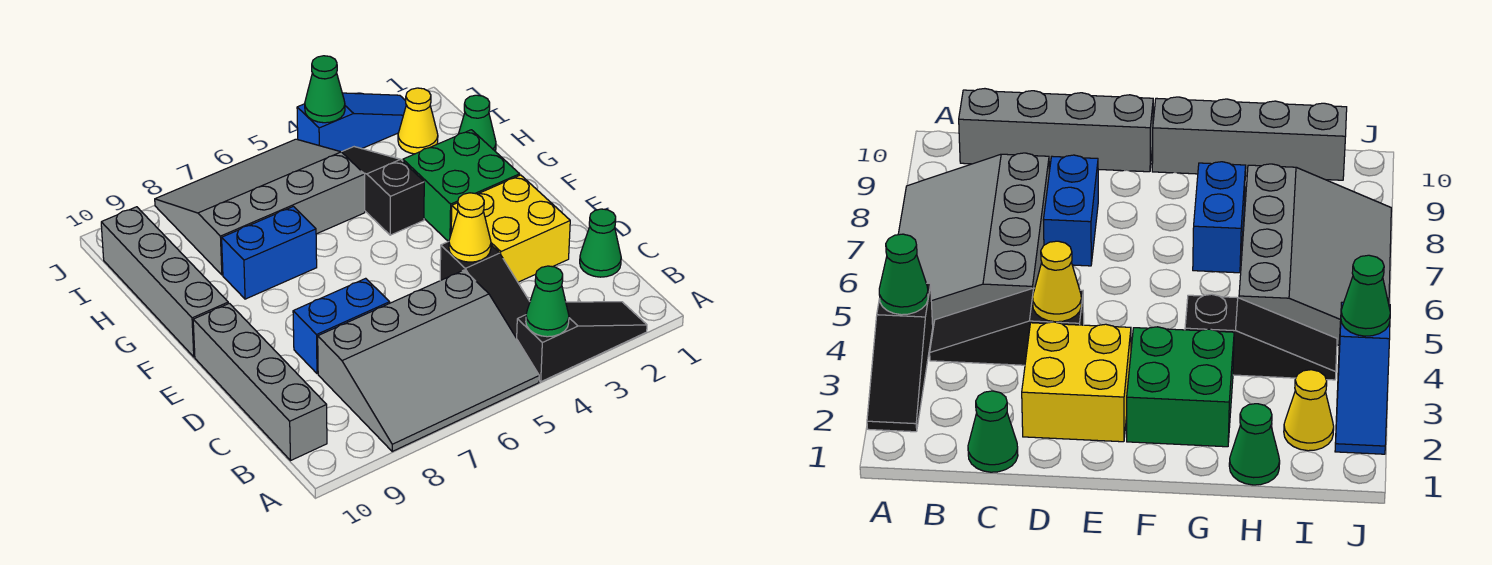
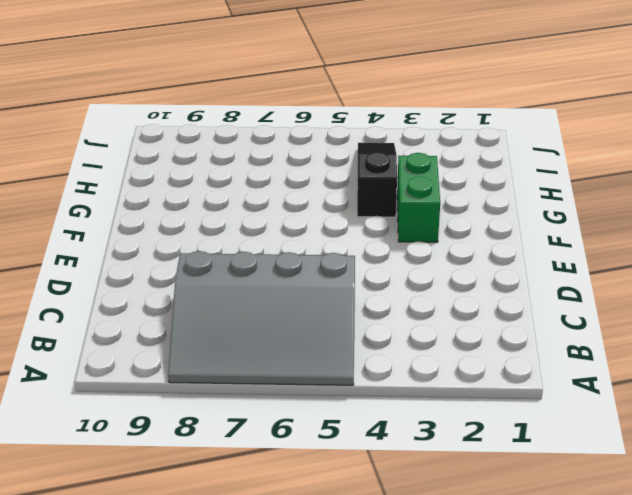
green 1x2 brick [397,153,440,242] -> green 2x2 brick [403,130,520,242]
none -> black 1x3 slope [517,302,647,382]
none -> black 1x3 slope [440,242,530,338]
none -> grey 1x4 brick [193,303,327,460]

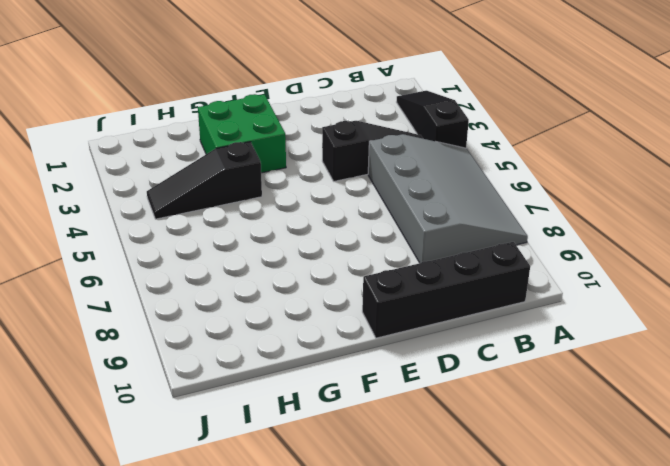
black 1x4 brick [362,242,530,338] -> grey 1x4 brick [193,303,327,460]
none -> green 1x1 cone [580,209,621,277]
none -> yellow 2x2 brick [451,175,570,282]
none -> blue 1x2 brick [293,278,390,374]

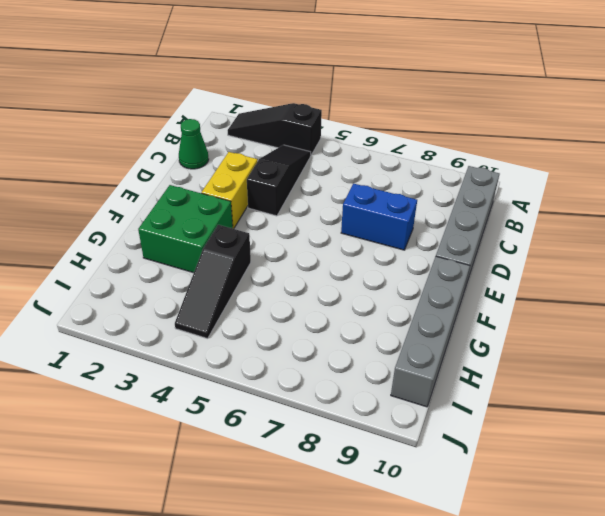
yellow 1x2 brick [202,152,258,229] -> yellow 2x2 brick [451,175,570,282]
none -> grey 3x4 slope [318,270,539,451]
none -> blue 1x2 brick [222,206,317,299]
none -> green 1x1 cone [459,95,496,151]

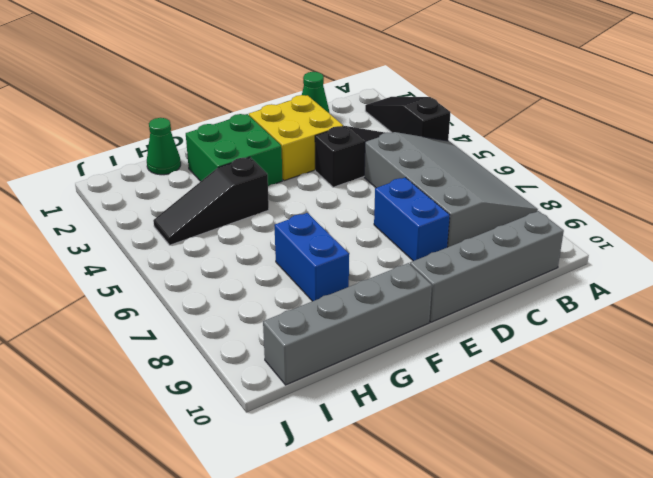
none -> grey 3x4 slope [155,139,365,275]
none -> yellow 1x1 cone [398,88,438,154]
none -> blue 1x3 slope [297,93,406,152]

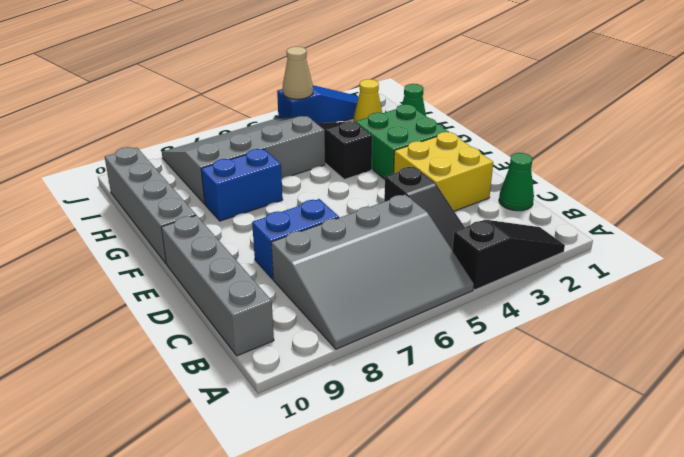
tan 1x1 cone [283,47,313,99] -> green 1x1 cone [305,56,345,123]
none -> green 1x1 cone [526,266,569,337]
none -> yellow 1x1 cone [449,193,491,262]

